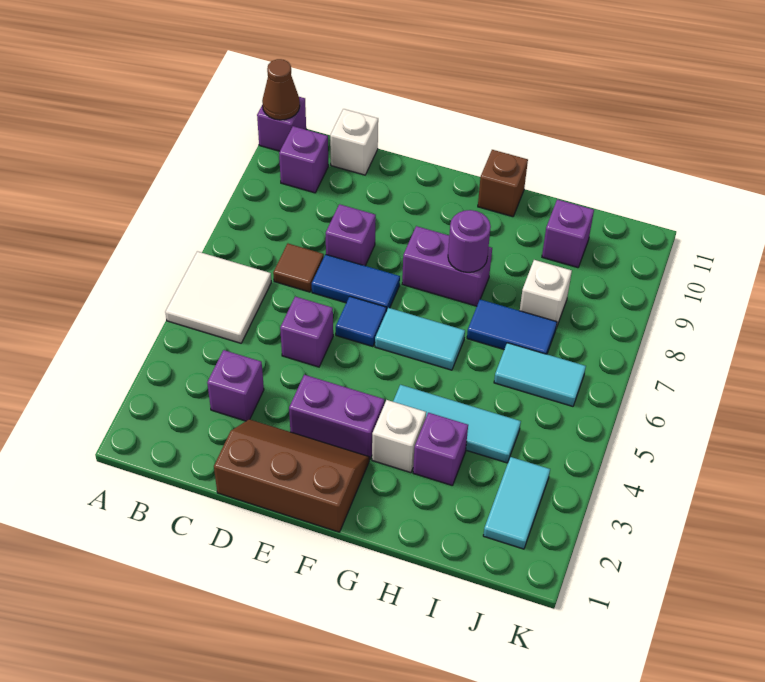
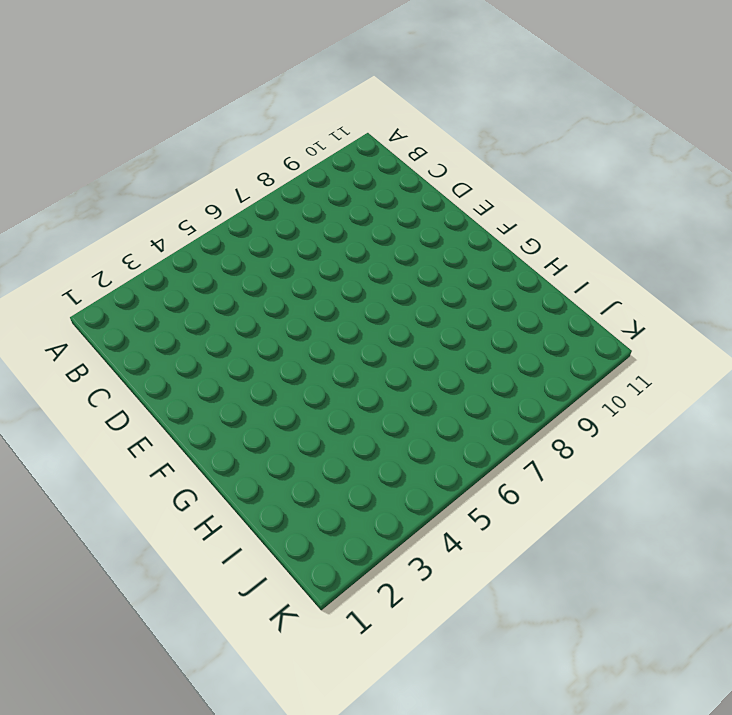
none -> white 2x2 tile [165,251,271,343]
none -> purple 1x1 brick [257,97,306,151]
none -> purple 1x1 brick [279,126,328,193]

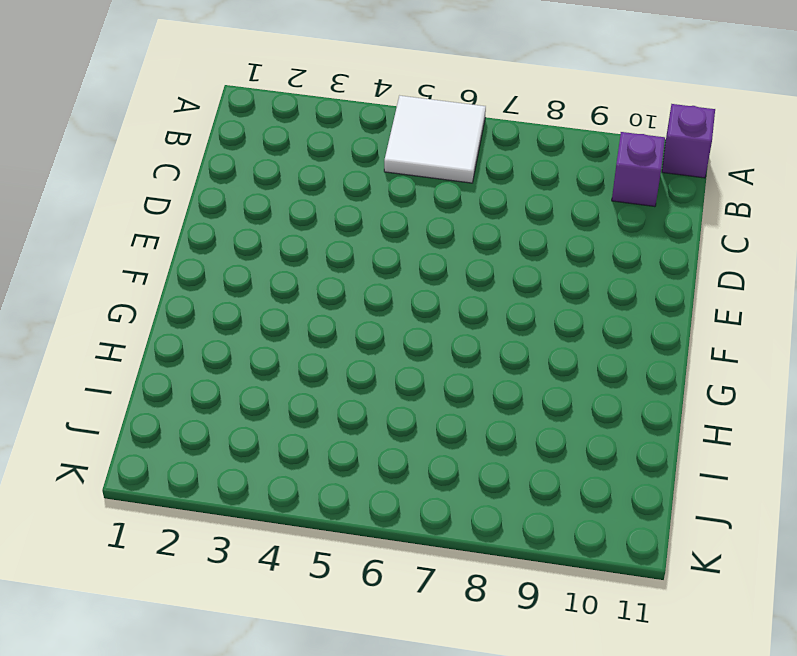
none -> purple 1x1 brick [207,350,264,421]
none -> brown 1x1 tile [273,244,324,292]
none -> white 1x1 brick [330,109,378,175]

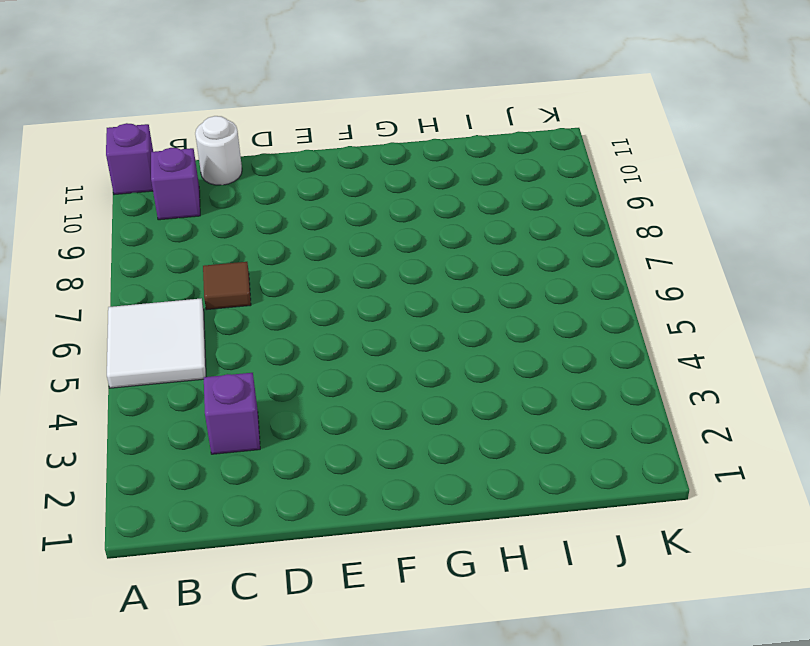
white 1x1 round brick [195,116,242,185] -> white 1x1 brick [330,109,378,175]
none -> brown 2x3 slope [214,419,369,532]
none -> purple 1x1 brick [280,297,333,367]
none -> blue 1x2 tile [312,254,400,311]

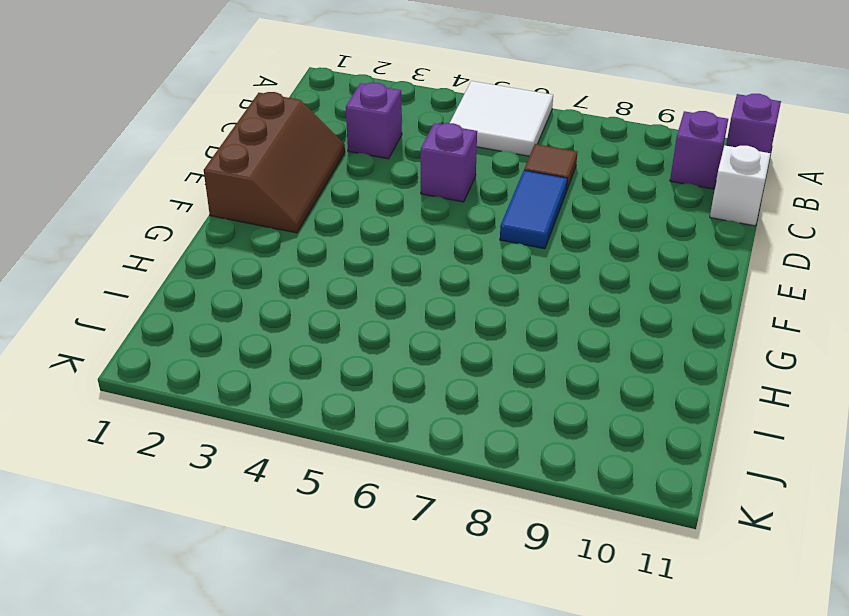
none -> purple 1x1 brick [326,204,376,266]
none -> purple 1x2 brick [289,375,384,460]
none -> blue 1x1 tile [336,296,386,347]

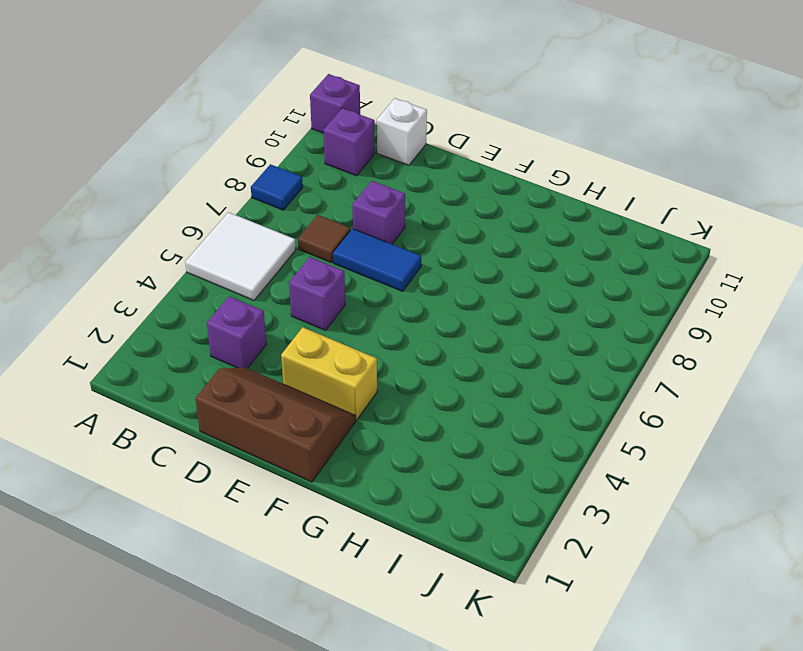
blue 1x1 tile [251,164,303,210] -> blue 1x1 tile moved to [336,296,386,347]
yellow 1x2 brick [281,327,377,420] -> purple 1x2 brick [289,375,384,460]
none -> cyan 1x2 tile [375,308,465,370]
none -> purple 1x2 brick [402,226,492,306]
none -> white 1x1 brick [372,400,426,473]

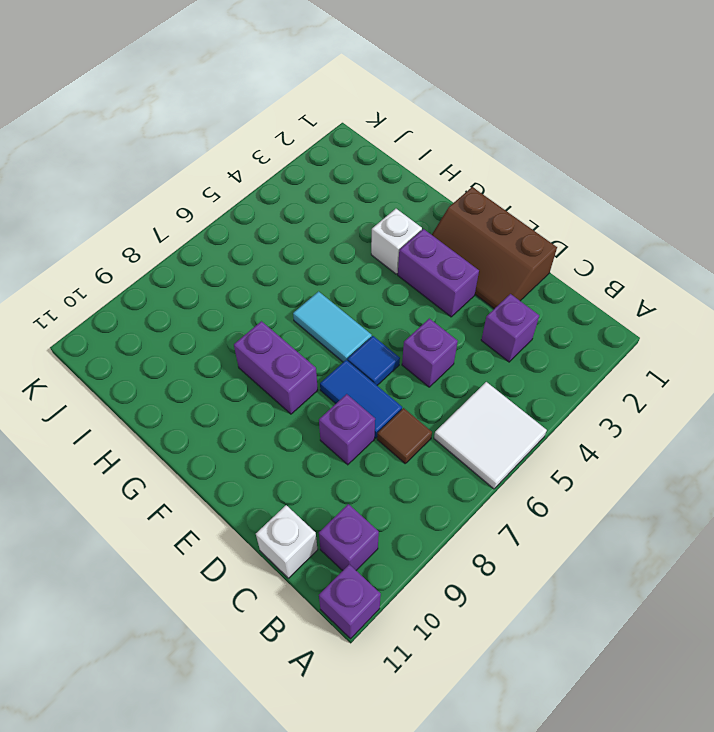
none -> cyan 1x3 tile [393,385,521,463]
none -> brown 1x1 brick [478,150,528,217]
none -> purple 1x1 brick [413,413,468,486]

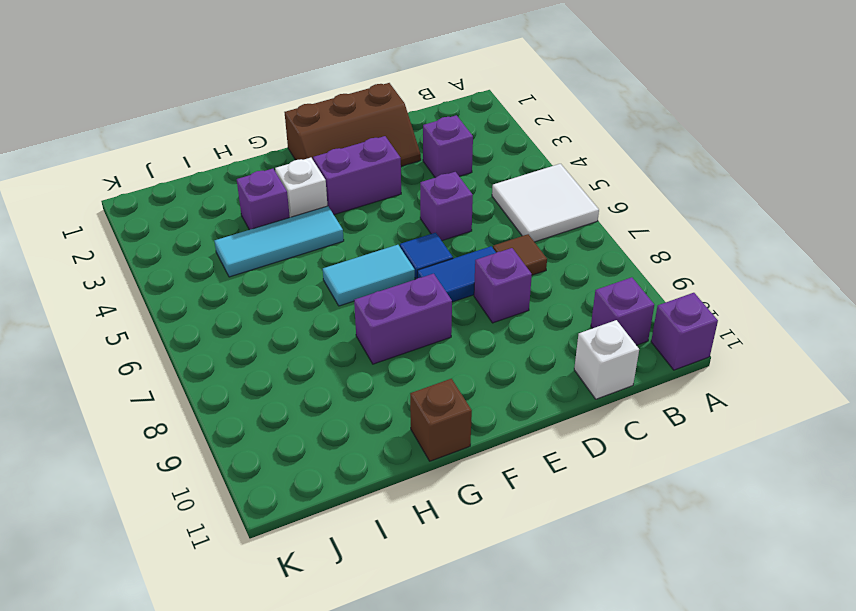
none -> blue 1x2 tile [467,299,557,354]
none -> cyan 1x2 tile [494,343,586,406]
none -> white 1x1 brick [520,260,572,328]

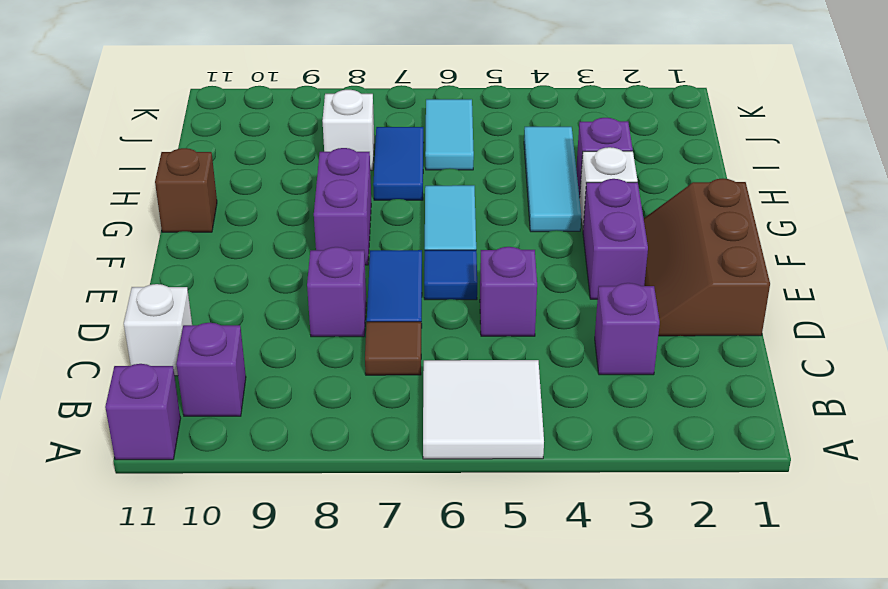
none -> purple 1x1 brick [542,199,594,268]
none -> cyan 1x2 tile [483,457,550,549]
none -> brown 1x1 cone [262,59,300,120]

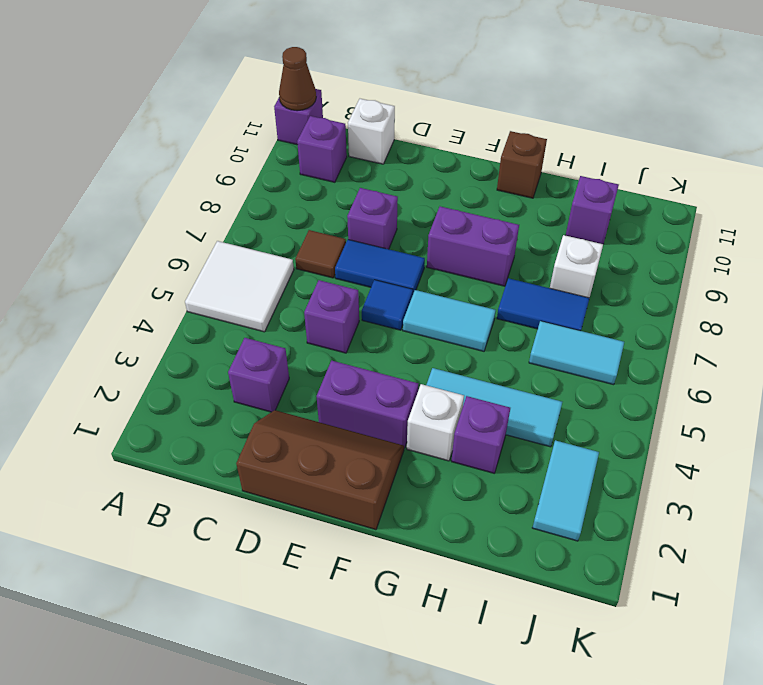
none -> purple 1x1 round brick [448,210,491,272]

